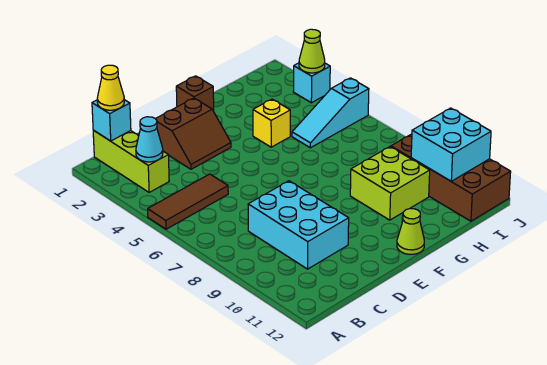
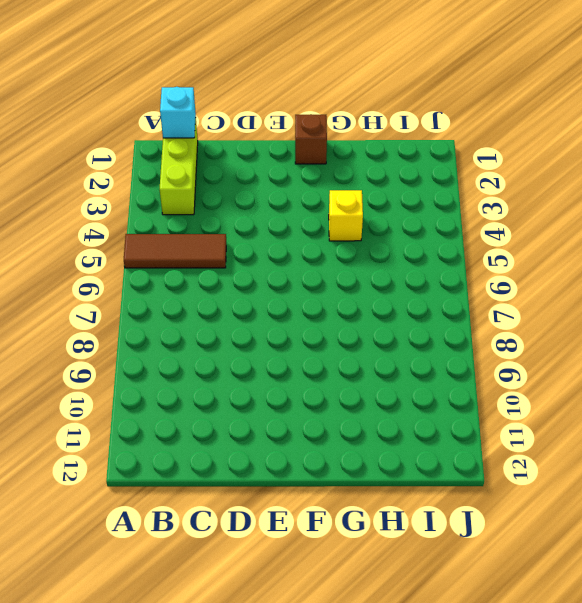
none -> cyan 2x3 brick [248,181,349,269]
none -> brown 2x2 slope [156,98,231,169]
none -> lime 1x1 cone [397,209,424,254]

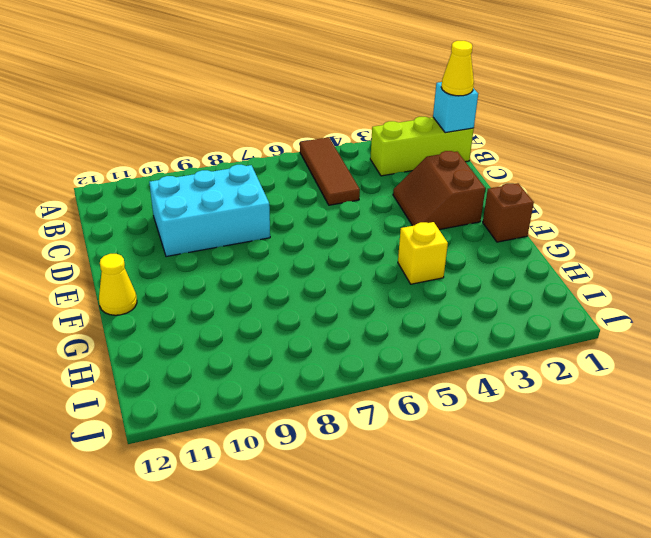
yellow 1x1 cone [99,254,137,315] -> lime 1x1 cone [397,209,424,254]
none -> lime 2x2 brick [350,147,430,220]
none -> cyan 1x3 slope [292,78,369,148]
none -> brown 2x4 brick [391,134,511,221]

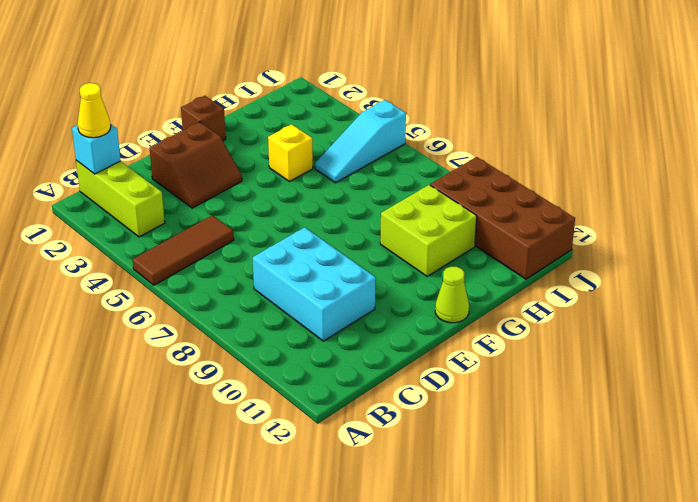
none -> cyan 1x1 brick [293,63,330,103]
none -> cyan 1x1 cone [136,117,163,162]
none -> cyan 2x2 brick [411,108,491,181]

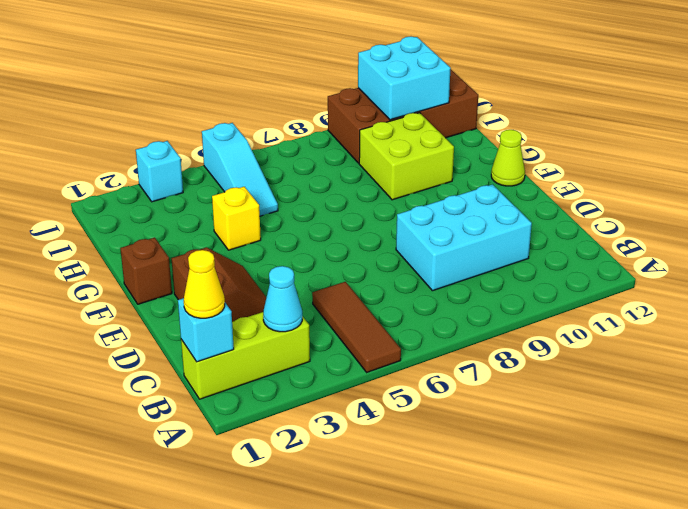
none -> lime 1x1 cone [299,29,325,73]

